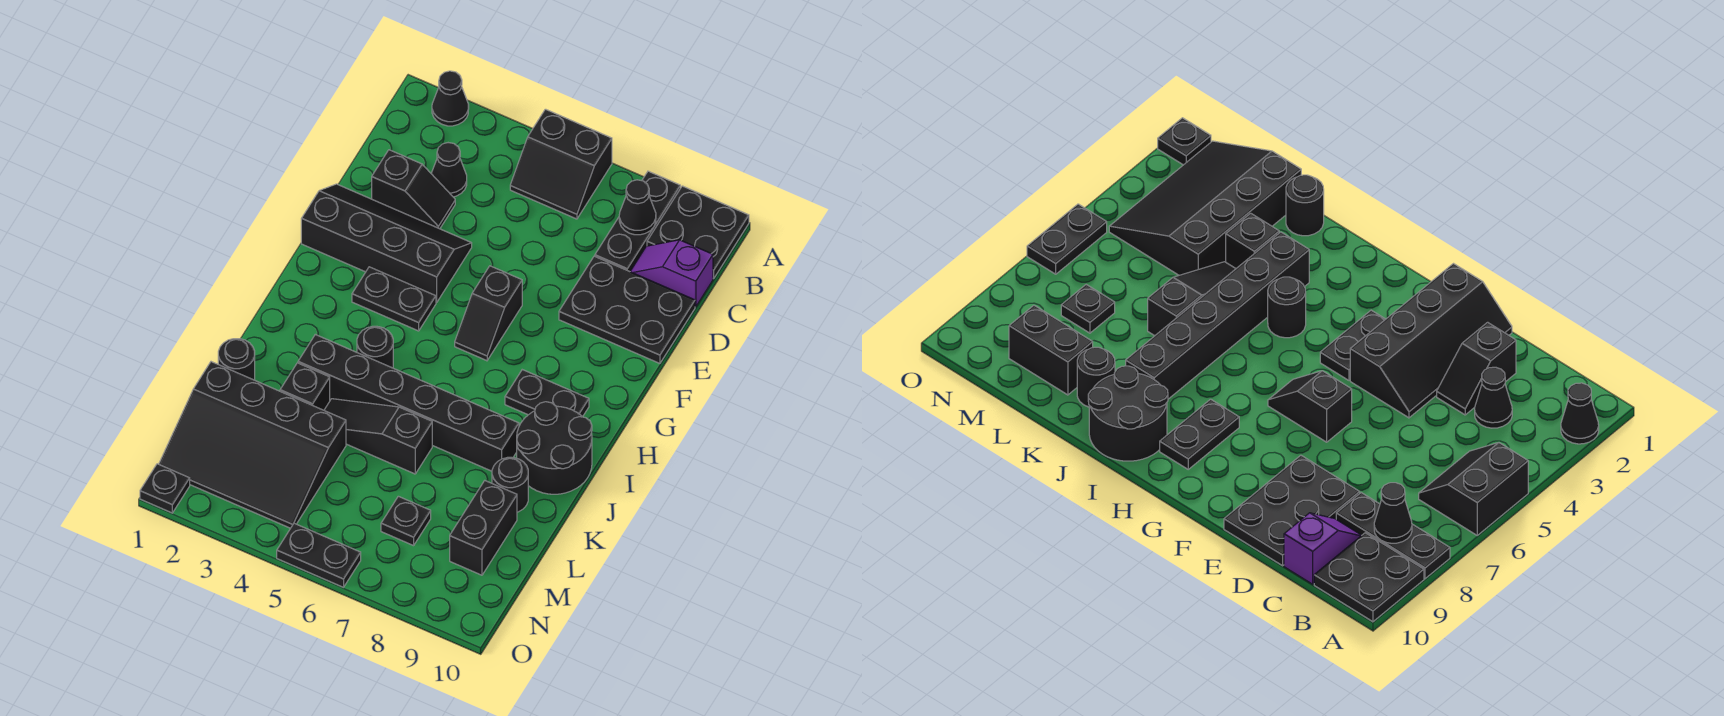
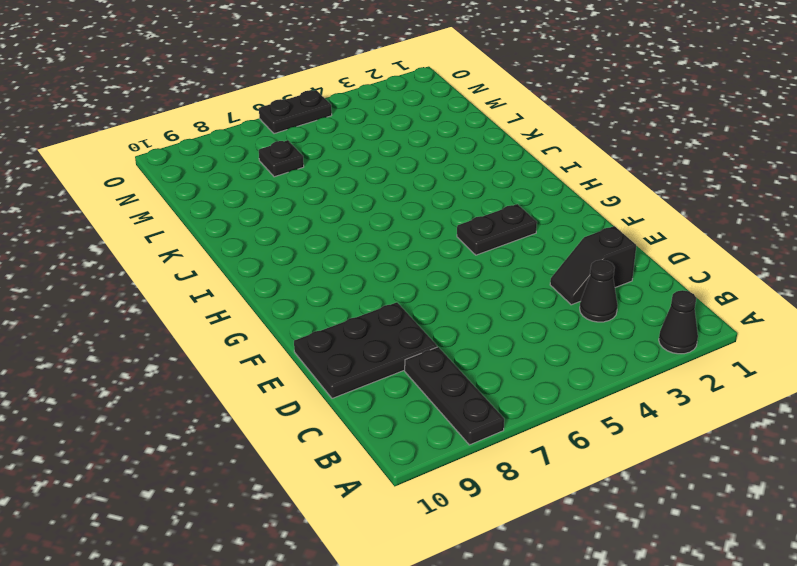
none -> black 2x2 slope [510,109,612,219]
none -> black 2x2 plate [647,186,749,278]
none -> purple 1x2 slope [630,240,713,307]

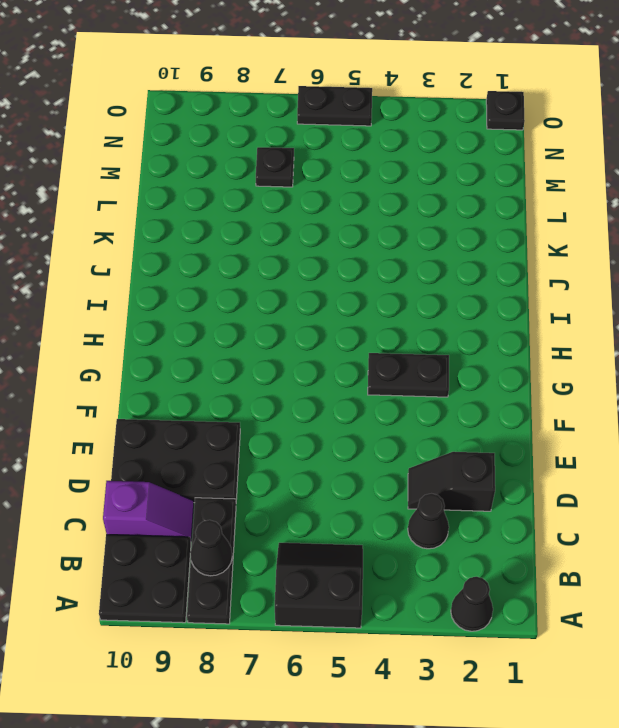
none -> black 2x4 slope [301,184,472,303]
none -> black 1x2 slope [455,266,522,361]
none -> black 1x2 plate [505,370,589,417]

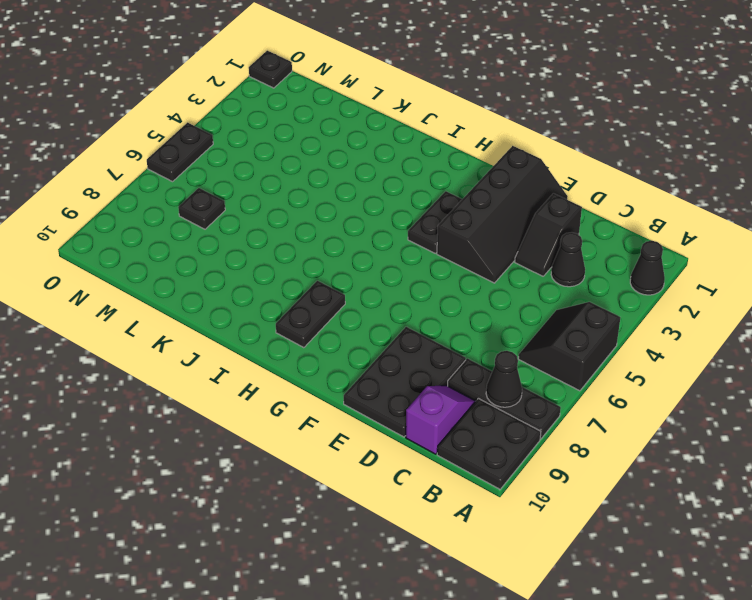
none -> black 1x2 slope [455,266,522,361]
none -> black 1x1 round brick [357,326,393,368]
none -> black 2x2 round brick [517,402,592,494]

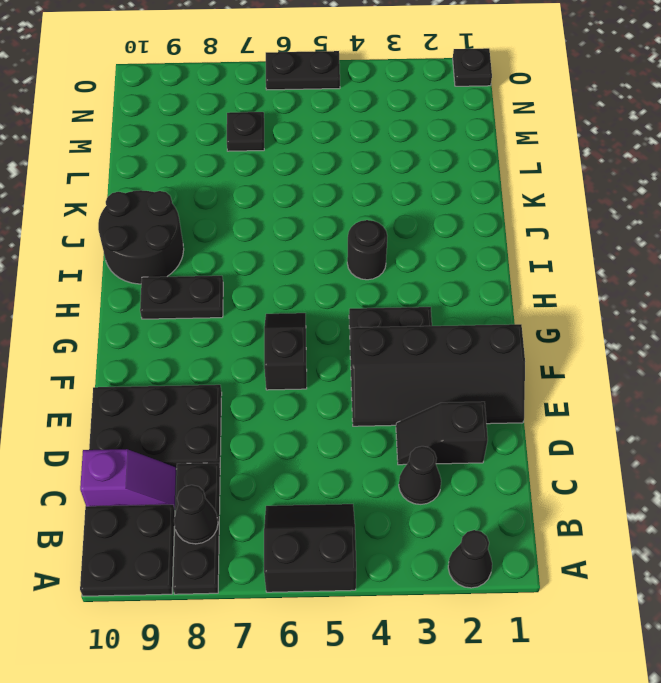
none -> black 1x6 brick [298,335,519,471]
none -> black 1x1 round brick [218,339,255,380]
none -> black 1x1 brick [280,363,330,410]

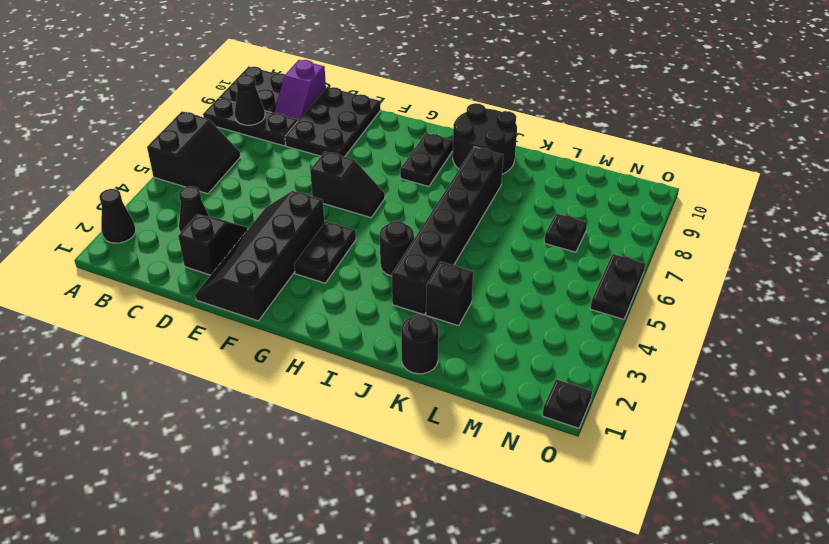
none -> black 1x3 slope [324,399,432,474]
none -> black 1x1 round brick [492,457,528,512]
none -> black 3x4 slope [159,362,346,528]

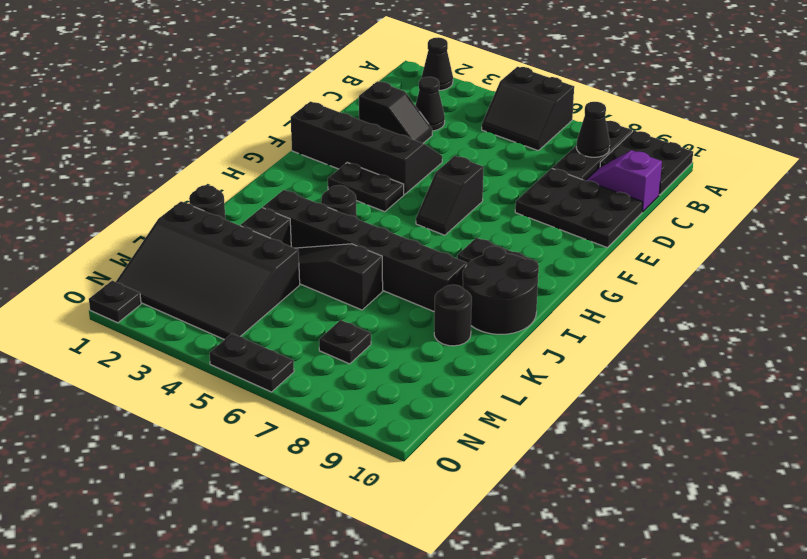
none -> black 1x2 brick [450,481,517,575]

